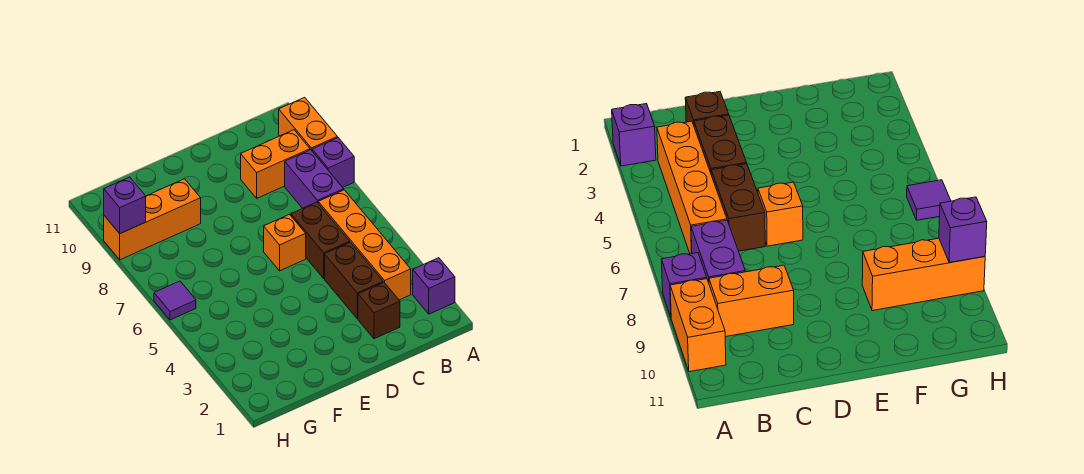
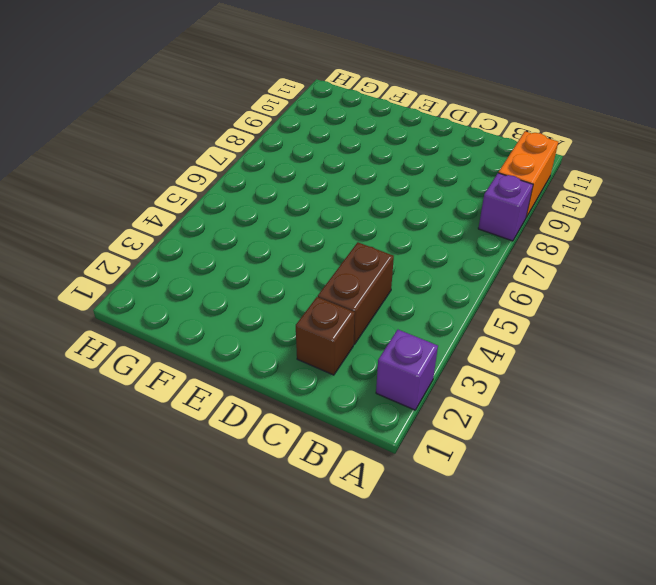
none -> orange 1x4 brick [318,190,411,300]
none -> purple 1x2 brick [285,150,344,208]
none -> orange 1x2 brick [241,130,310,198]

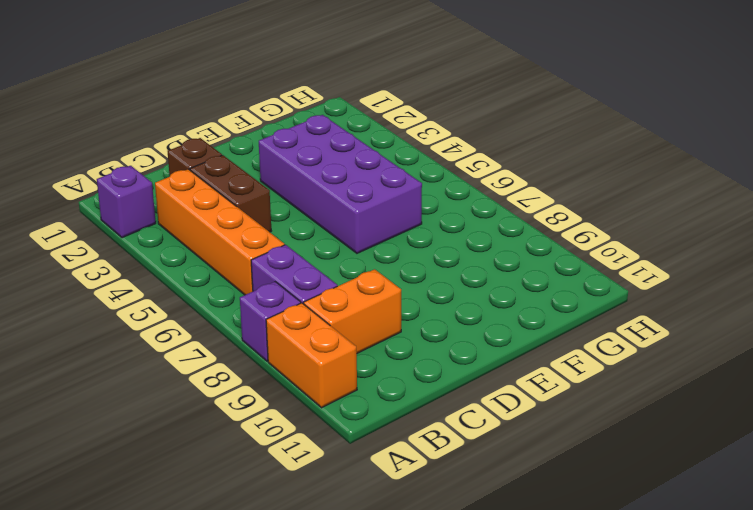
purple 2x4 brick [259,115,422,253] -> none
none -> brown 1x2 brick [291,202,350,278]
none -> orange 1x1 brick [264,215,306,271]
none -> orange 1x3 brick [104,179,201,260]

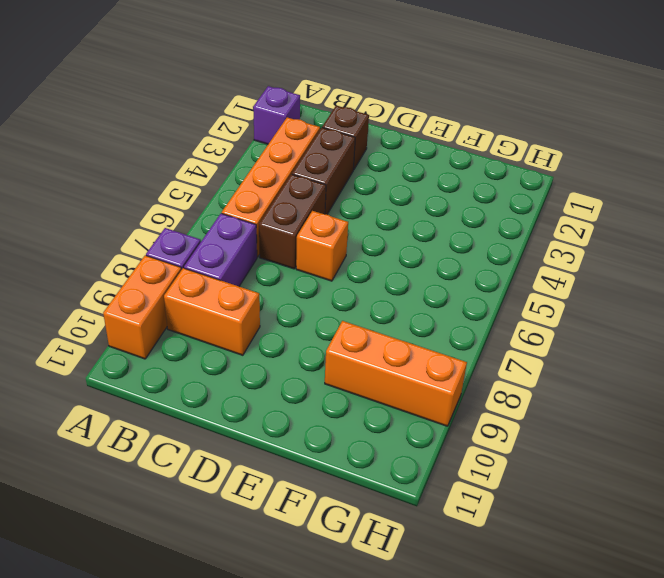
none -> purple 1x1 tile [154,281,196,320]
none -> purple 1x1 brick [104,177,146,234]

